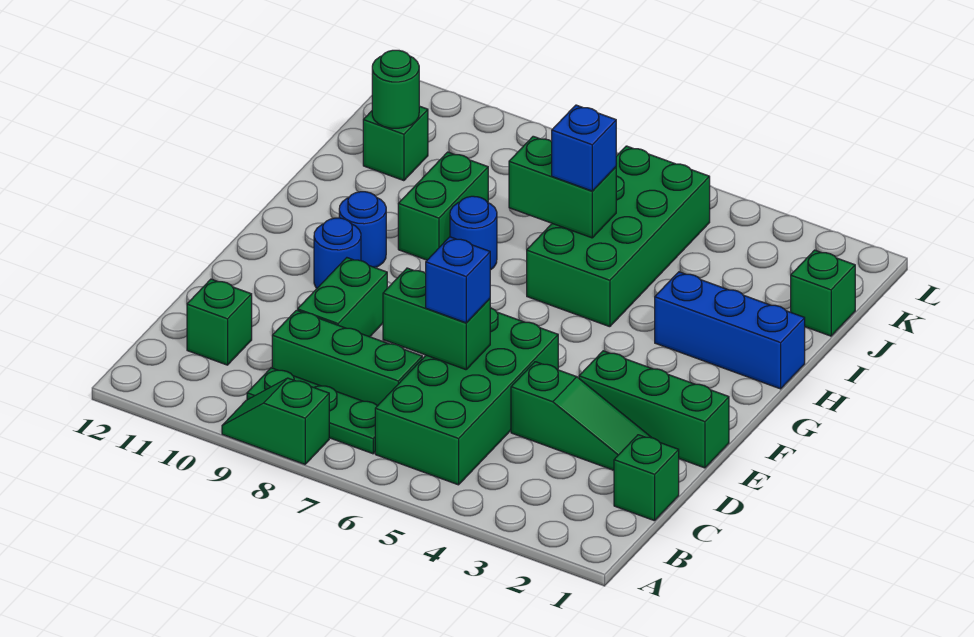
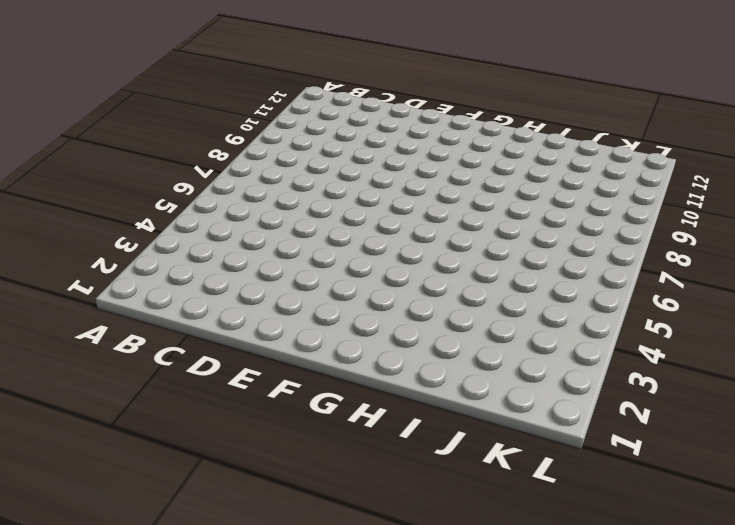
none -> green 1x2 slope [222,378,329,464]
none -> green 2x4 brick [375,308,558,485]
none -> green 1x3 plate [247,368,377,454]

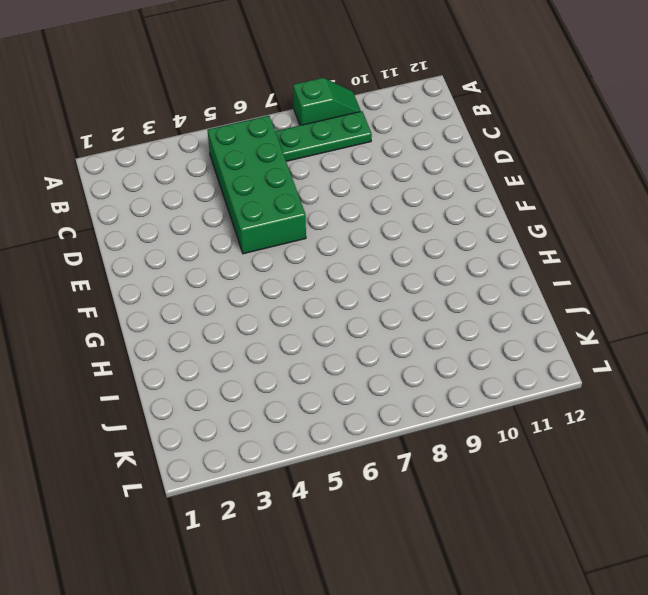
none -> green 1x1 brick [614,435,679,521]
none -> green 1x3 brick [272,310,422,406]
none -> green 1x1 brick [187,279,252,365]

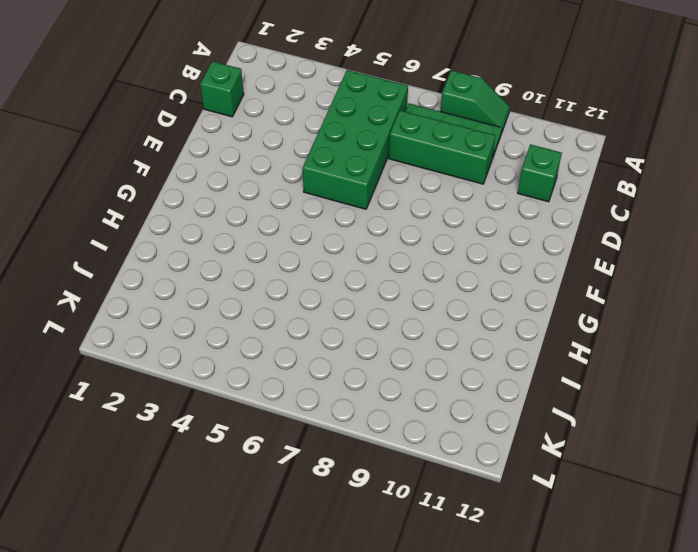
none -> green 1x3 slope [511,362,652,470]
none -> green 1x2 brick [298,258,387,337]
none -> green 1x3 brick [579,351,729,468]

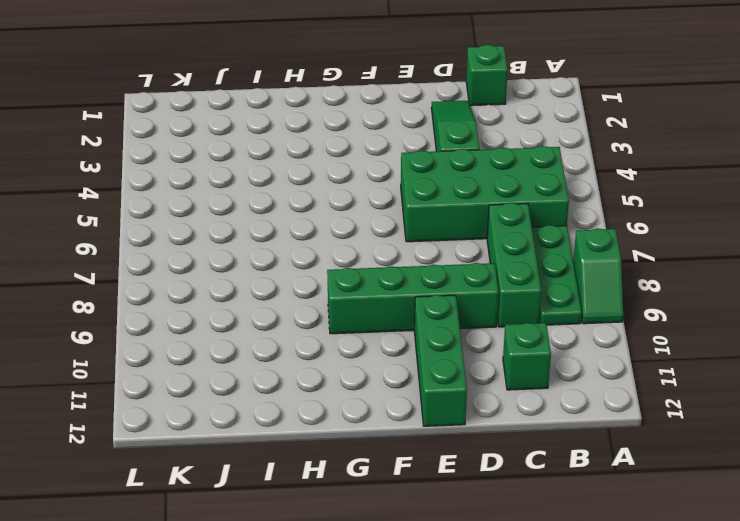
green 1x4 brick [327,263,499,334] -> green 1x2 brick [298,258,387,337]
green 1x3 brick [414,295,467,426] -> green 1x3 brick moved to [579,351,729,468]
none -> blue 1x1 round brick [314,218,361,288]
none -> blue 1x1 round brick [339,192,386,268]
none -> blue 1x3 brick [655,272,805,389]

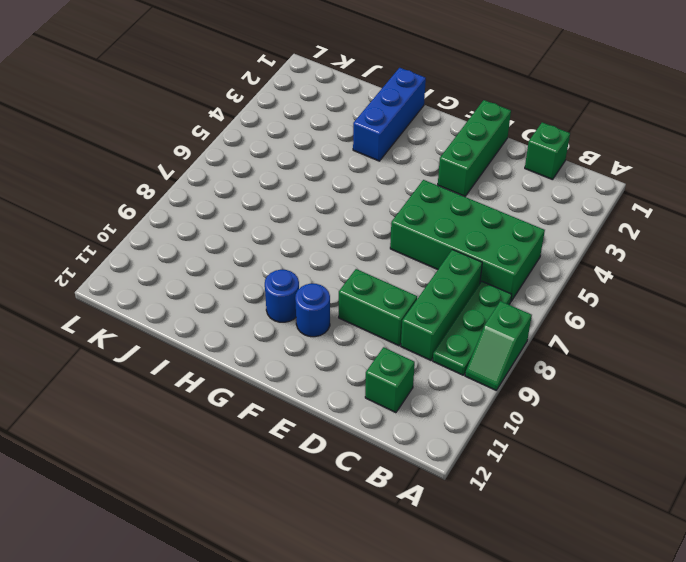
none -> green 1x3 slope [511,362,652,470]
none -> green 2x4 brick [527,146,710,327]
none -> blue 1x1 round brick [450,196,497,270]

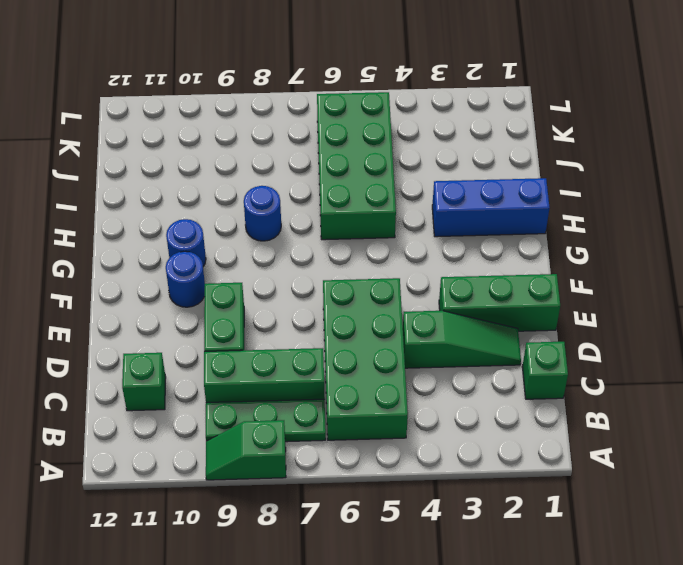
none -> green 1x2 brick [398,152,488,260]
none -> green 1x1 brick [791,250,855,336]
none -> green 1x1 brick [363,106,428,181]

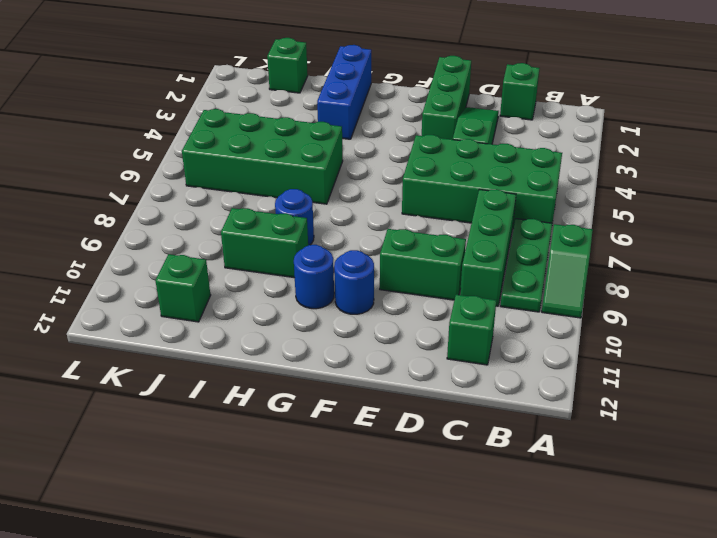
none -> green 1x2 brick [383,268,490,370]
none -> green 1x2 brick [509,136,616,238]
none -> green 1x1 round brick [372,50,419,128]

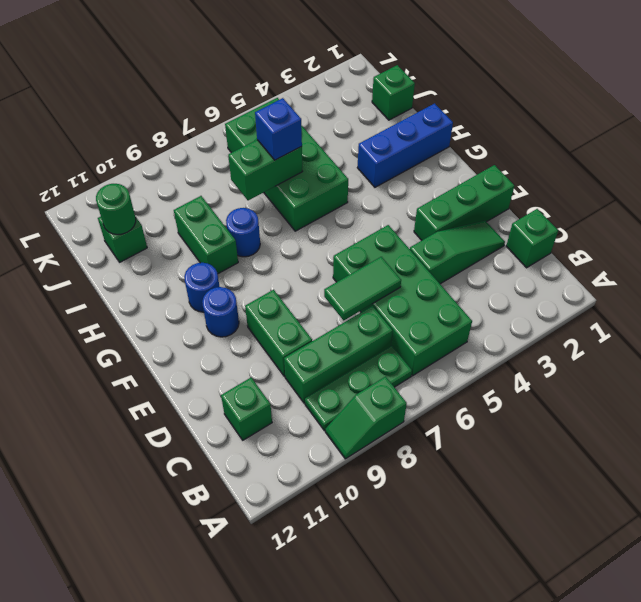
green 1x2 tile [324,257,401,320] -> green 1x2 brick [383,268,490,370]
none -> blue 1x1 brick [426,237,490,323]

